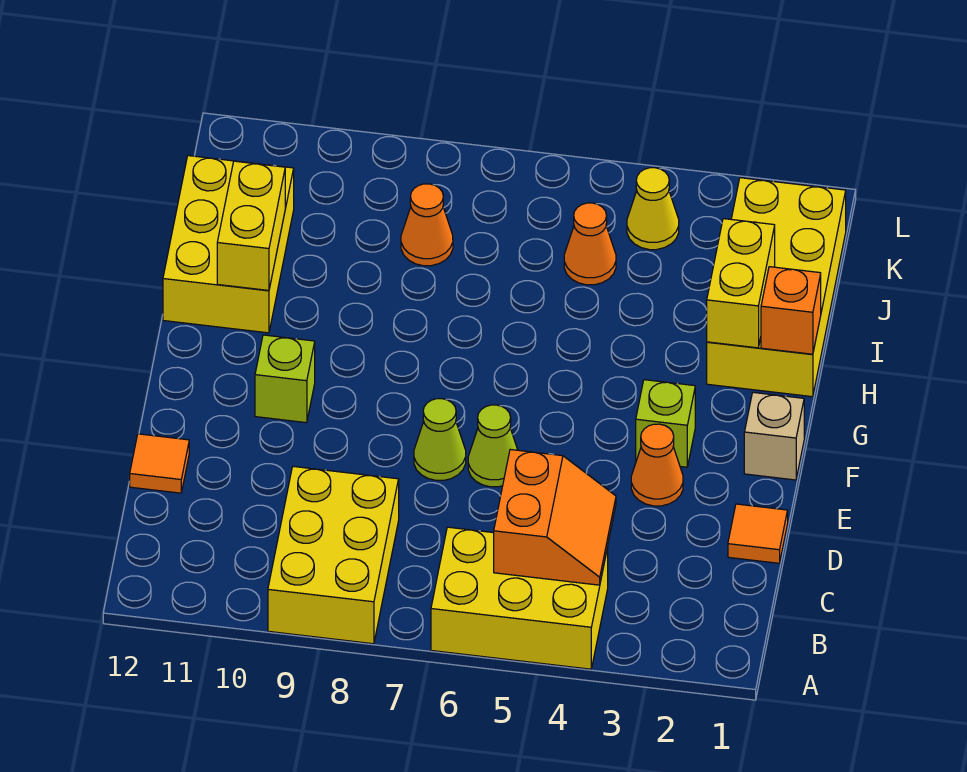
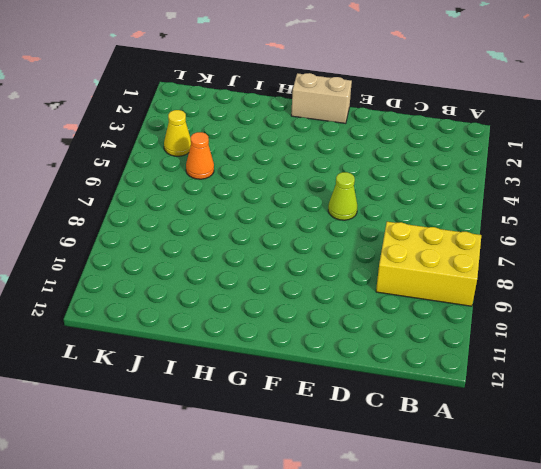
tan 1x2 brick [291,73,352,124] -> tan 1x1 brick [744,392,804,480]
none -> yellow 2x3 brick [431,527,608,669]
none -> orange 1x1 tile [728,504,788,563]
none -> orange 1x1 tile [130,434,189,493]

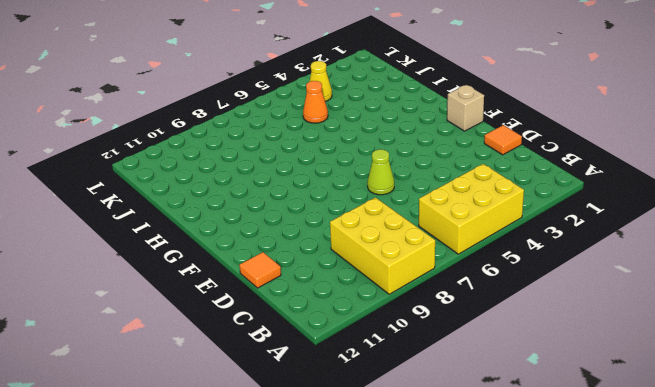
none -> orange 1x1 cone [631,424,683,506]
none -> lime 1x1 cone [414,399,466,480]
none -> lime 1x1 brick [636,380,695,467]

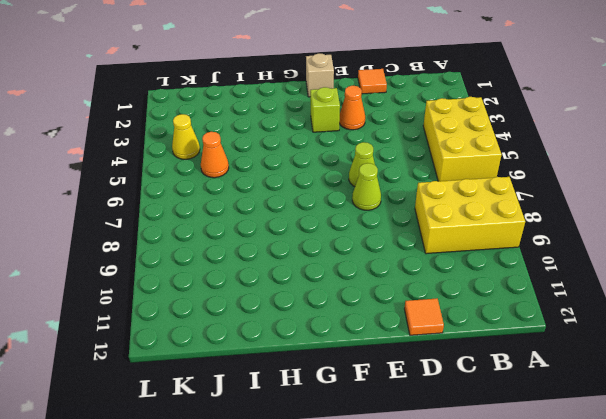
none -> lime 1x1 brick [255,335,315,423]
none -> yellow 2x4 brick [707,178,846,397]
none -> yellow 2x3 brick [163,156,294,333]

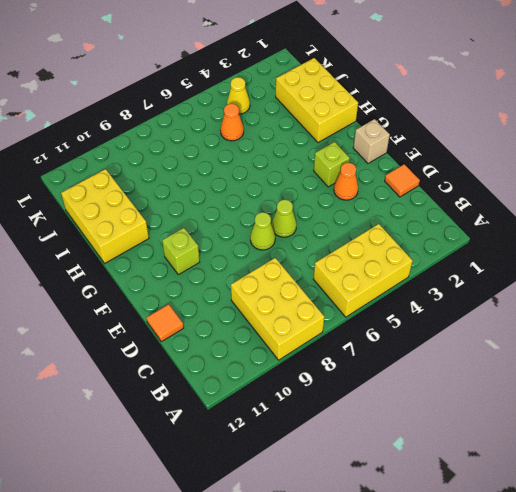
yellow 2x3 brick [276,58,358,143] -> yellow 2x4 brick [707,178,846,397]
none -> orange 1x1 cone [401,184,453,266]
none -> orange 2x2 slope [494,450,616,585]
none -> orange 1x1 brick [761,267,821,354]

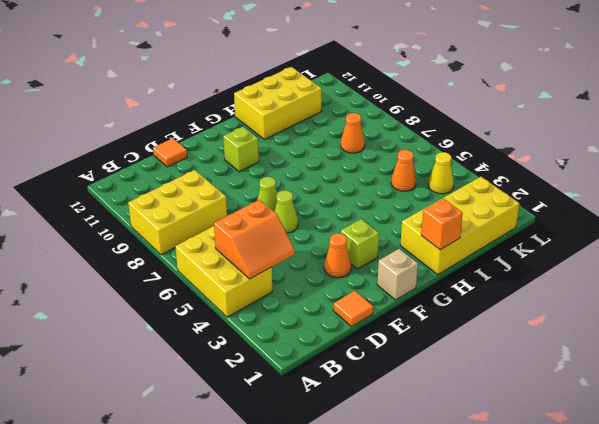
none -> yellow 1x2 brick [707,219,775,348]
none -> yellow 1x2 brick [217,161,285,290]

